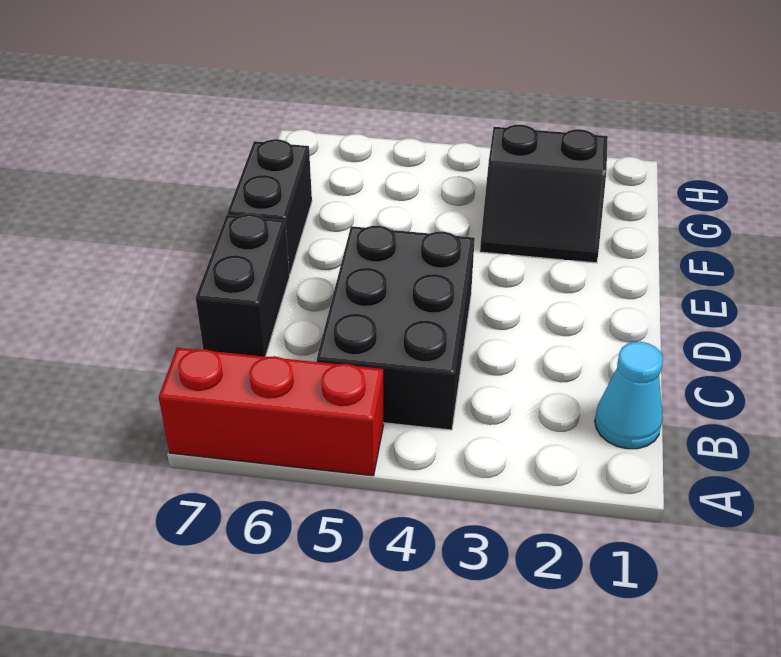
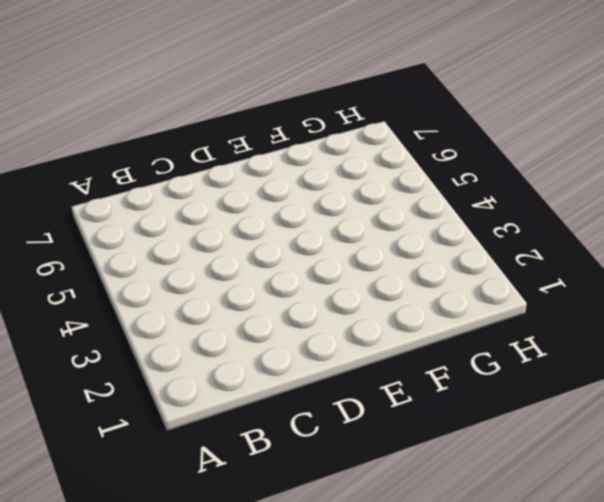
none -> red 1x3 brick [159,348,384,476]
none -> cyan 1x1 cone [595,342,663,449]

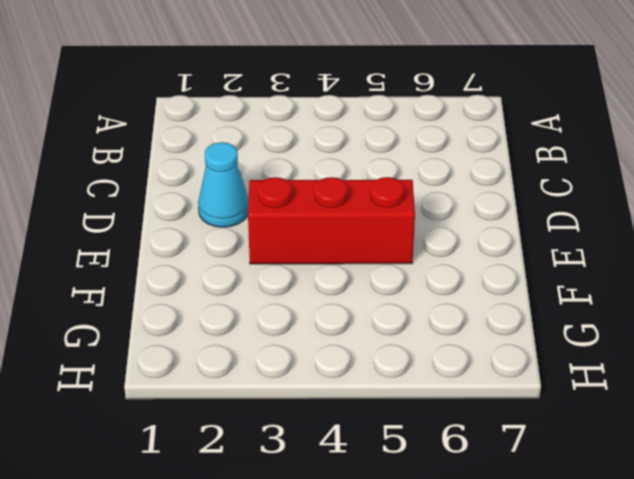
cyan 1x1 cone [198,142,249,227] -> cyan 1x1 cone moved to [595,342,663,449]
red 1x3 brick [248,177,415,264] -> red 1x3 brick moved to [159,348,384,476]
none -> black 2x3 brick [317,226,475,430]
none -> black 1x2 brick [196,214,290,357]

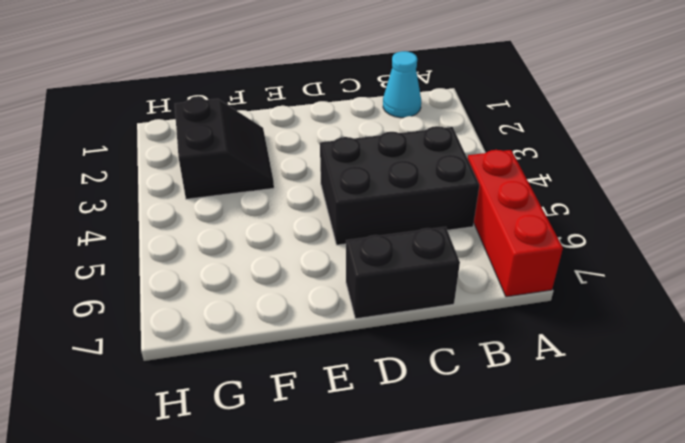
none -> black 1x2 brick [227,139,312,274]

